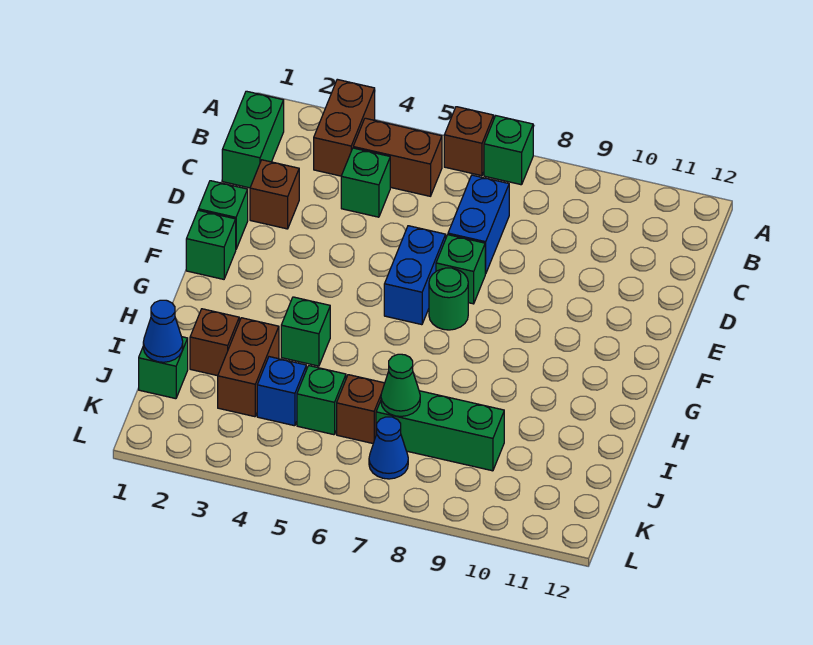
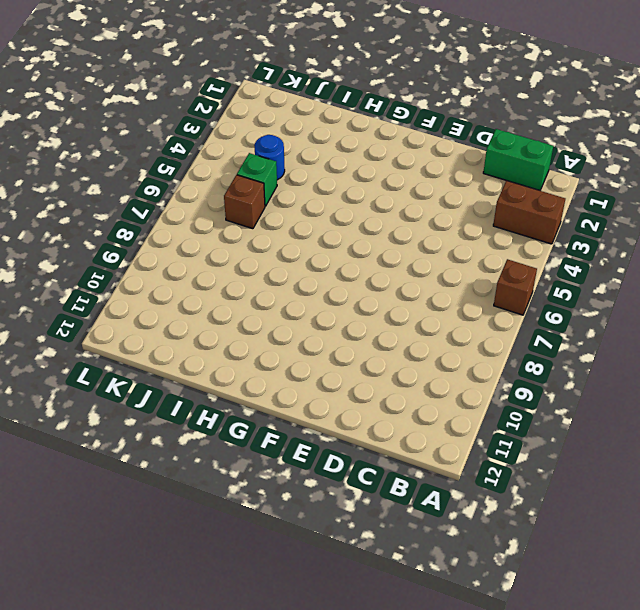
blue 1x1 round brick [254,135,285,180] -> blue 1x1 brick [257,357,306,426]
none -> green 1x1 brick [484,116,533,185]
none -> brown 1x2 brick [353,118,442,196]
none -> green 1x1 brick [341,148,390,217]

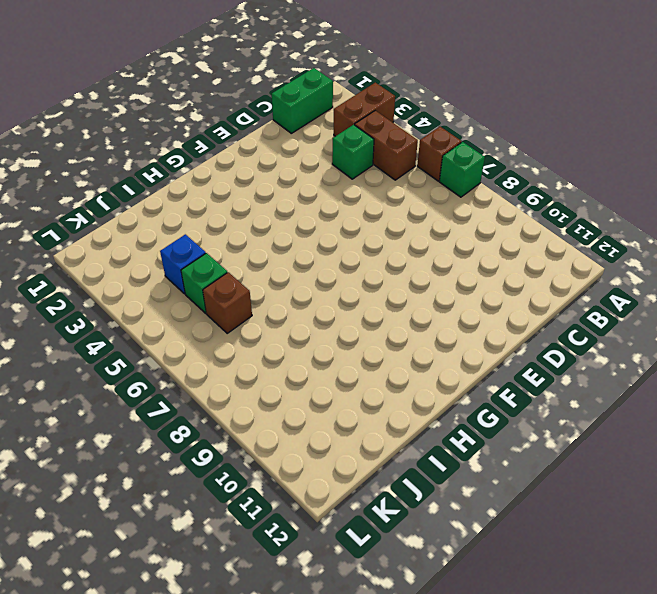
none -> blue 1x2 brick [448,175,509,274]
none -> brown 1x1 brick [250,160,299,229]
none -> green 1x1 brick [198,181,248,249]

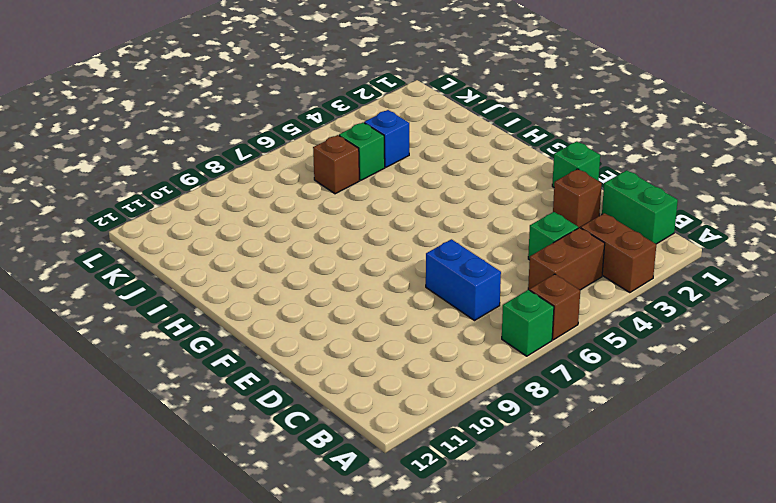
none -> blue 1x2 brick [384,226,446,325]
none -> green 1x1 brick [436,235,485,304]
none -> green 1x1 brick [186,210,236,279]

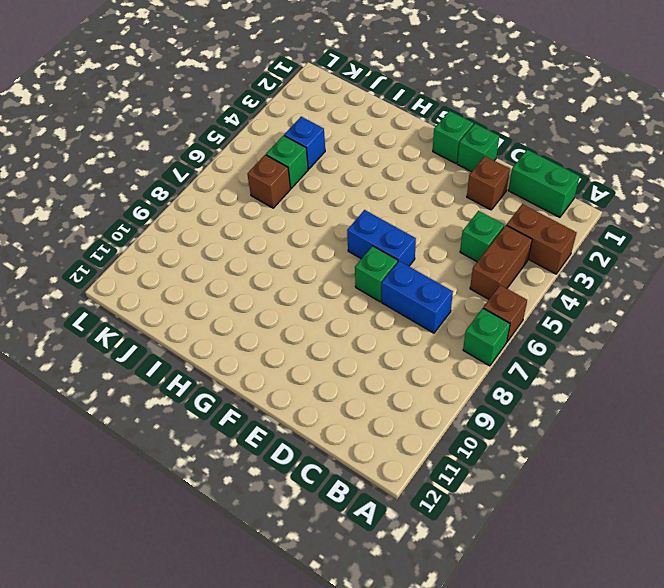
none -> green 1x1 round brick [429,268,468,330]
none -> green 1x1 brick [281,297,330,366]
none -> brown 1x1 brick [190,309,239,376]

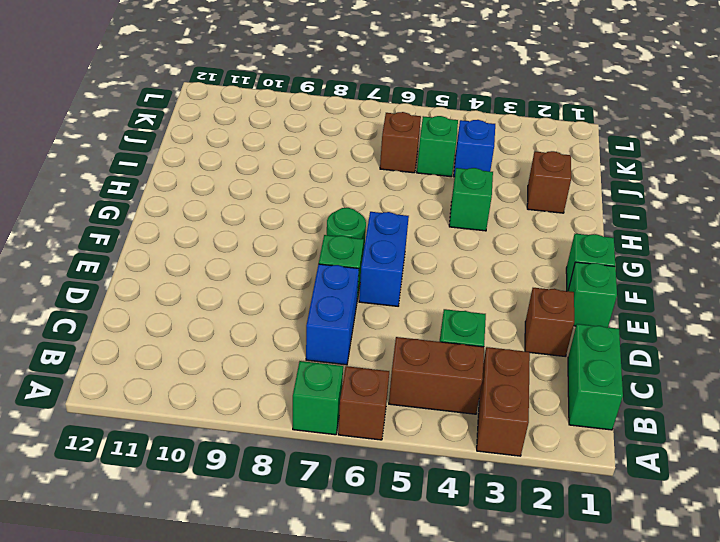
none -> brown 1x2 brick [218,318,279,417]
none -> green 1x1 brick [139,337,188,399]
none -> green 1x3 brick [376,391,504,471]

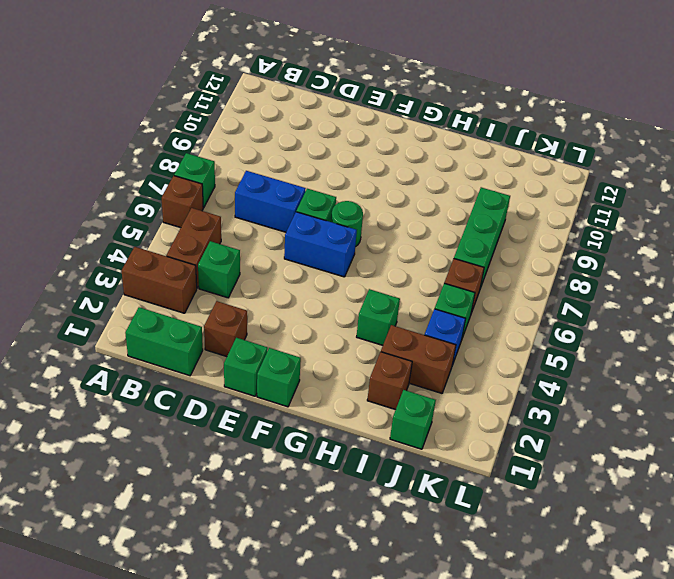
none -> blue 1x1 cone [369,417,408,479]
none -> blue 1x1 cone [143,300,183,362]
none -> green 1x1 cone [381,354,420,416]

